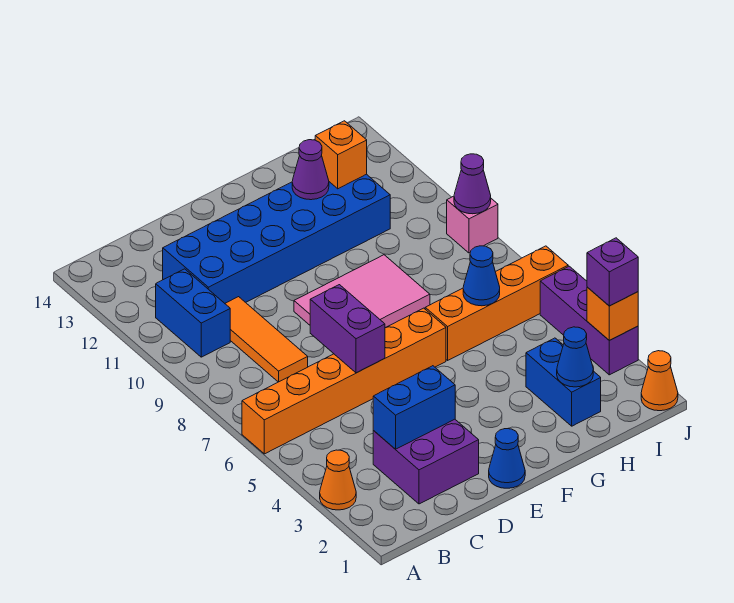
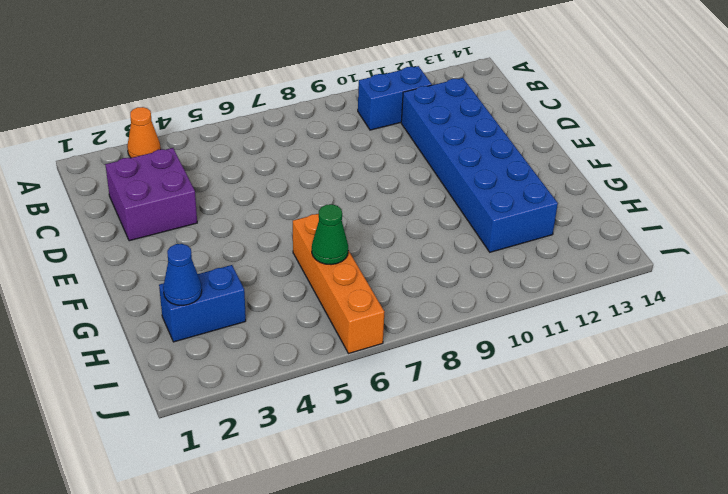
green 1x1 cone [312,204,348,265] -> blue 1x1 cone [463,246,500,306]
none -> orange 1x6 brick [242,308,446,454]
none -> orange 1x3 tile [225,297,308,382]
none -> blue 1x1 cone [489,429,525,488]

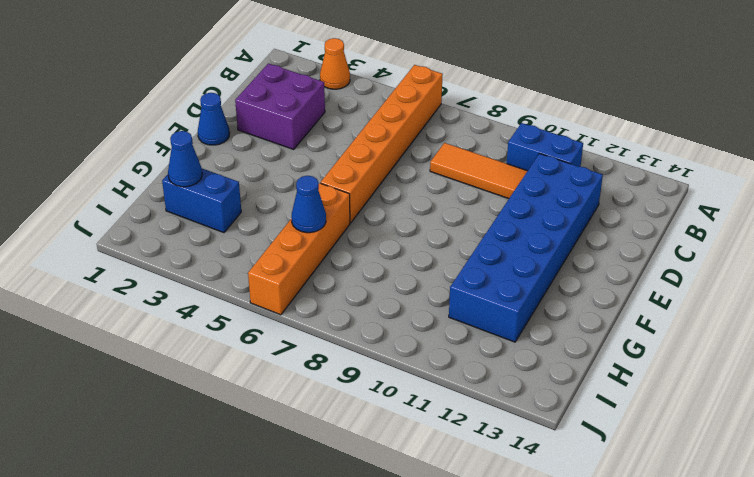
none -> pink 2x3 tile [294,255,430,328]
none -> orange 1x1 cone [641,351,678,411]
none -> purple 1x3 brick [540,266,638,375]

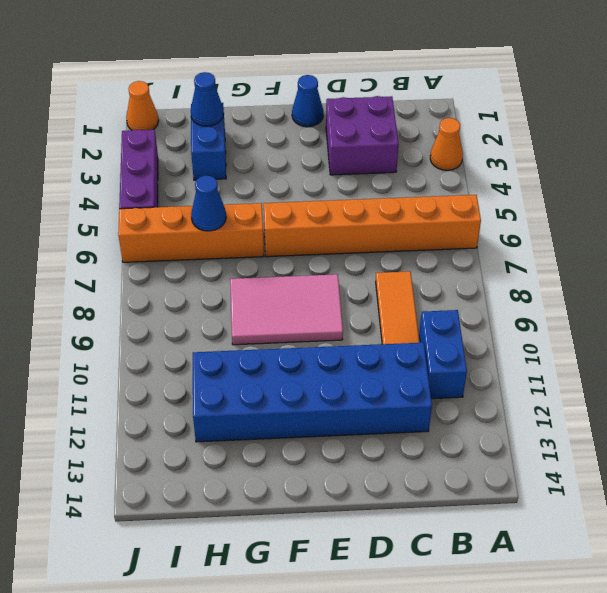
none -> pink 1x1 brick [447,196,498,253]
none -> blue 1x2 brick [373,366,455,449]
none -> purple 1x2 brick [310,285,385,373]

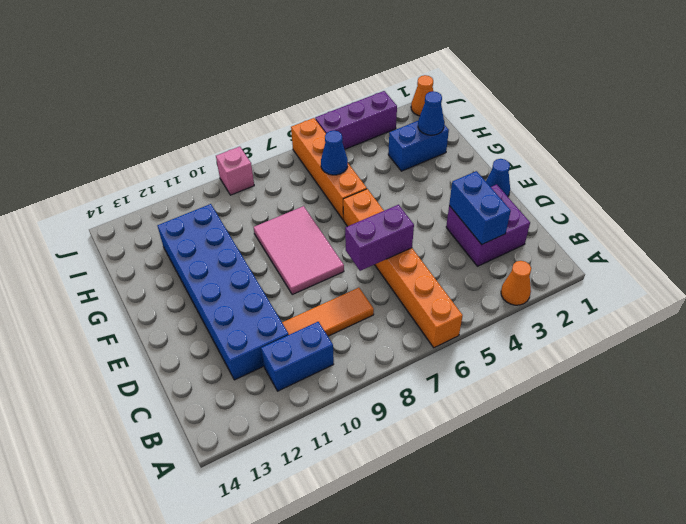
none -> purple 1x1 cone [292,140,329,200]
none -> orange 1x1 brick [315,121,367,189]
none -> orange 1x1 brick [587,287,638,340]

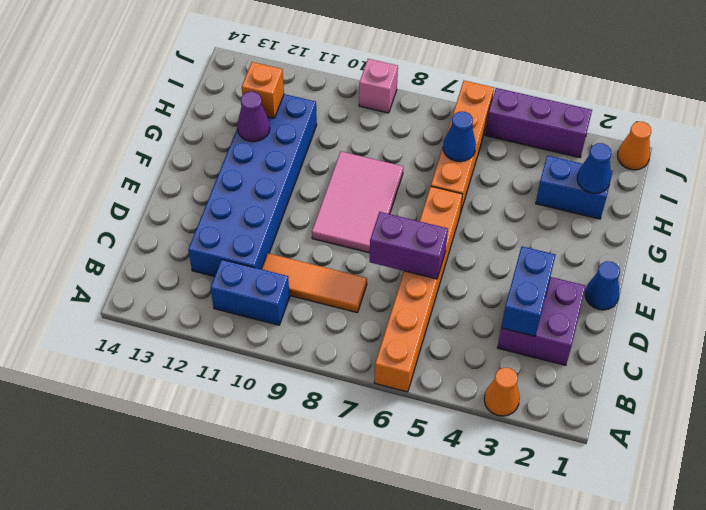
none -> orange 1x1 brick [587,287,638,340]
none -> purple 1x1 cone [454,154,491,214]
none -> purple 1x1 brick [587,238,638,306]

